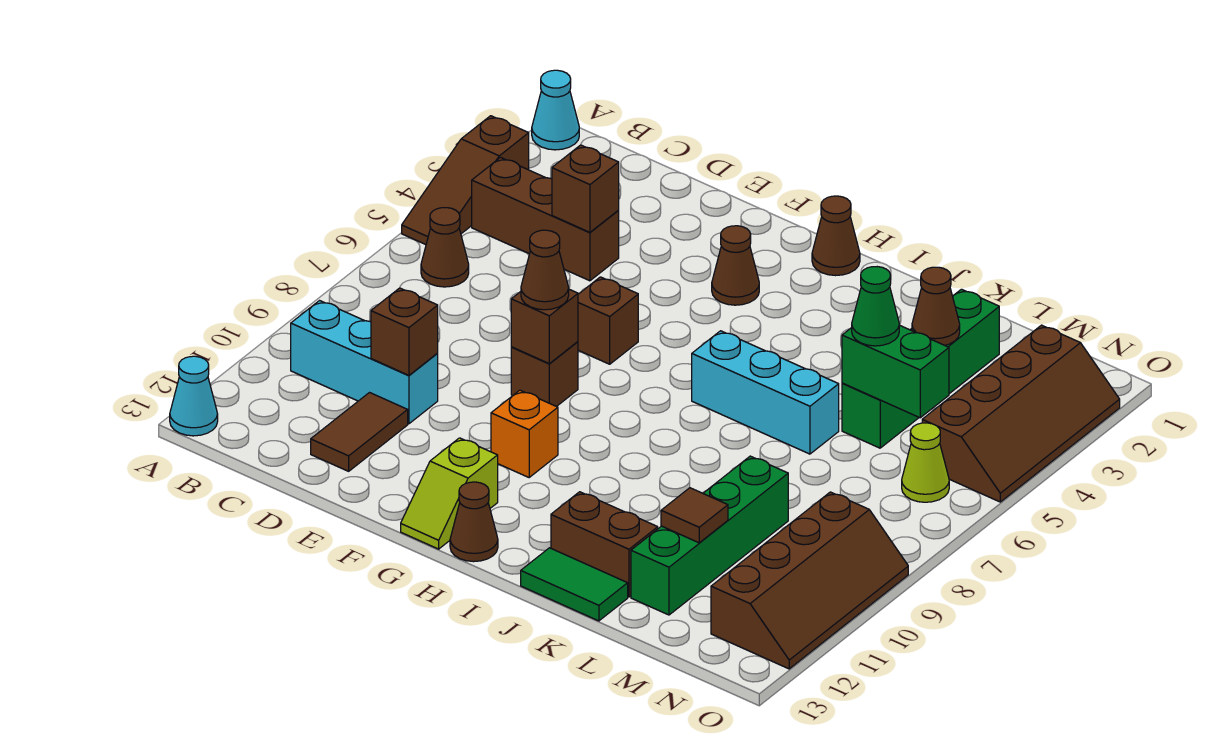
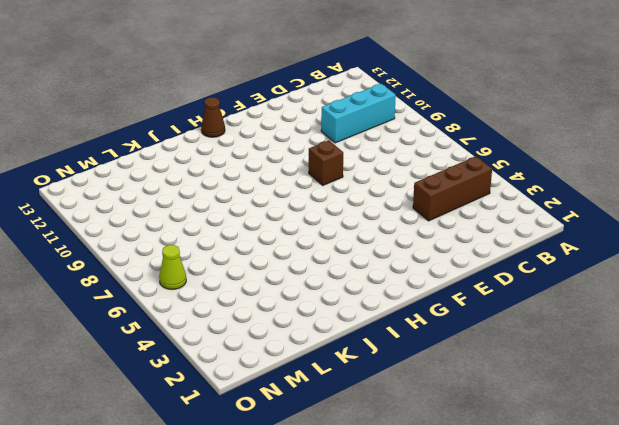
none -> cyan 1x1 cone [532,70,579,150]
none -> brown 1x3 slope [402,116,529,245]
none -> cyan 1x1 cone [170,356,218,436]
none -> brown 1x1 cone [421,208,469,287]

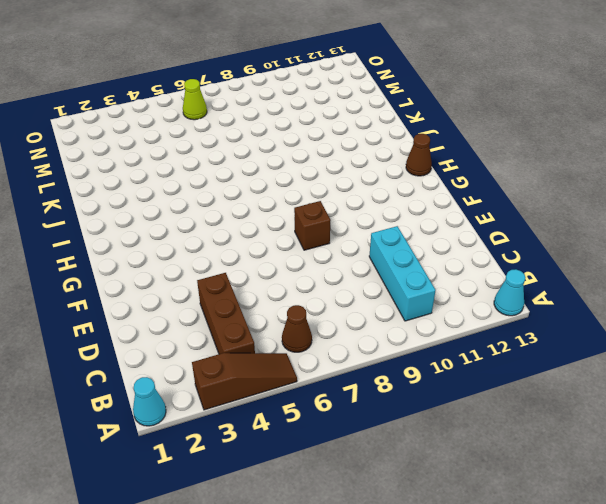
none -> brown 1x2 tile [311,393,408,471]
none -> brown 1x1 brick [578,277,638,364]
none -> brown 1x1 cone [712,226,759,305]
none -> orange 1x1 brick [491,390,558,477]

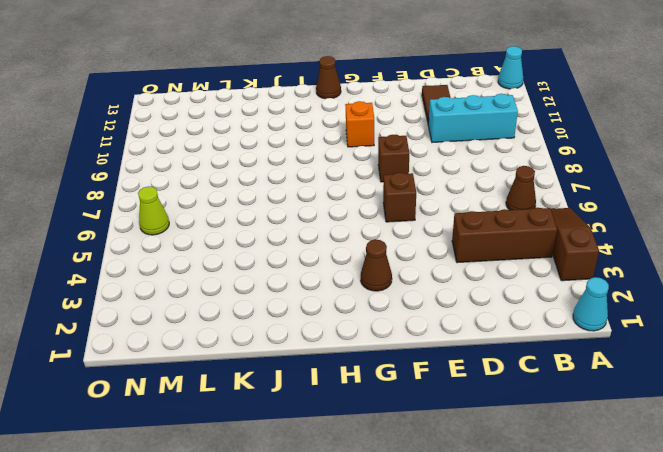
none -> lime 1x2 slope [401,438,498,549]
none -> brown 1x1 cone [812,196,860,276]
none -> cyan 1x3 brick [692,331,839,454]
none -> brown 1x2 brick [551,492,658,597]

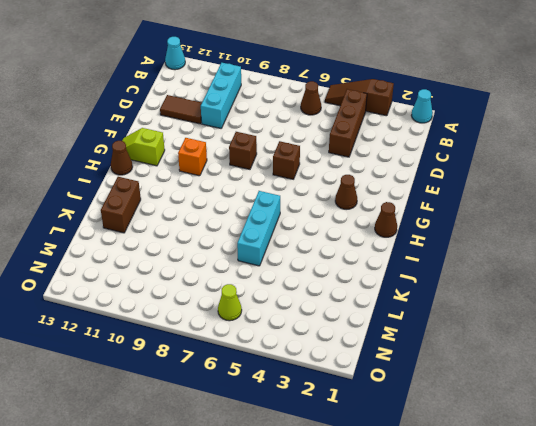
none -> green 1x2 tile [521,548,628,621]
none -> green 1x4 brick [842,289,999,448]
none -> green 1x4 brick [631,456,788,615]
none -> brown 2x4 slope [922,325,1120,502]

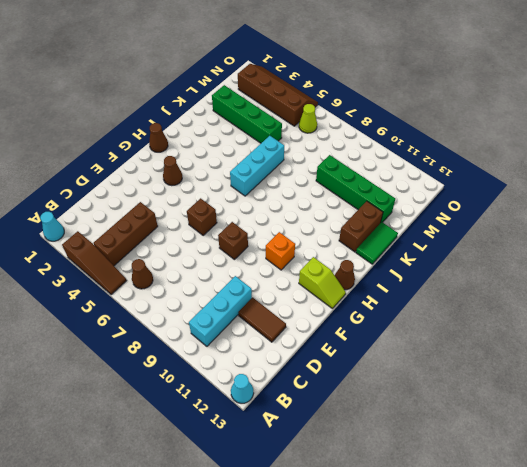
none -> brown 2x4 slope [711,492,908,669]
none -> brown 1x1 brick [552,145,619,232]
none -> brown 1x1 brick [371,288,438,375]
none -> brown 1x1 brick [511,289,578,364]

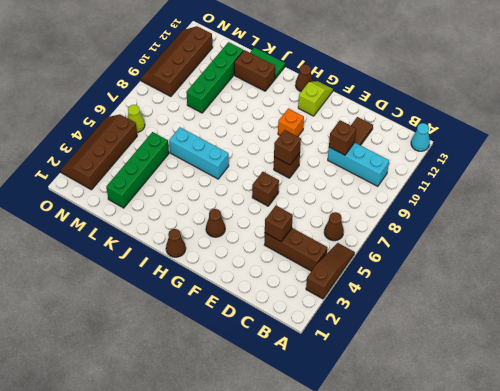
none -> cyan 1x1 cone [532,70,579,150]
none -> brown 1x1 cone [912,267,960,345]
none -> green 1x2 brick [842,325,949,418]
none -> brown 1x1 tile [661,488,728,543]

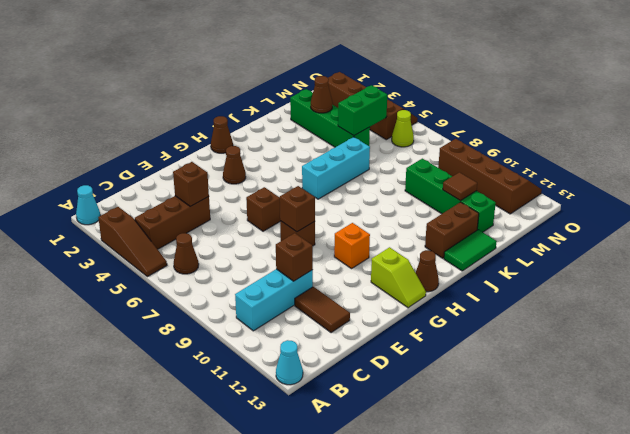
none -> brown 1x1 cone [521,230,569,310]
none -> green 1x1 cone [852,267,899,346]

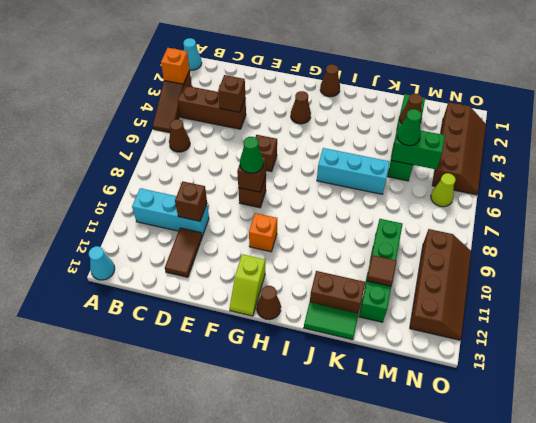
orange 1x1 brick [161,48,190,84] -> none
green 1x1 cone [240,137,263,173] -> brown 1x1 cone [521,230,569,310]

